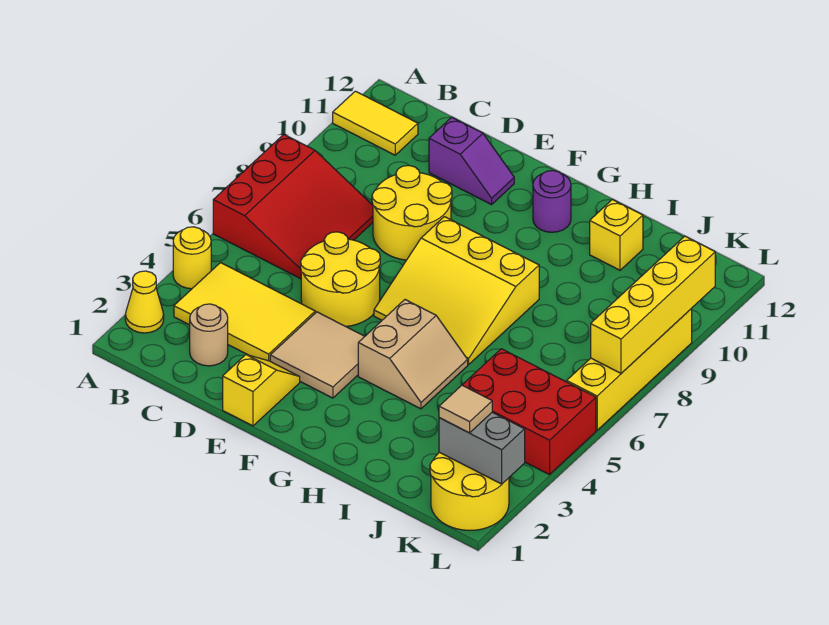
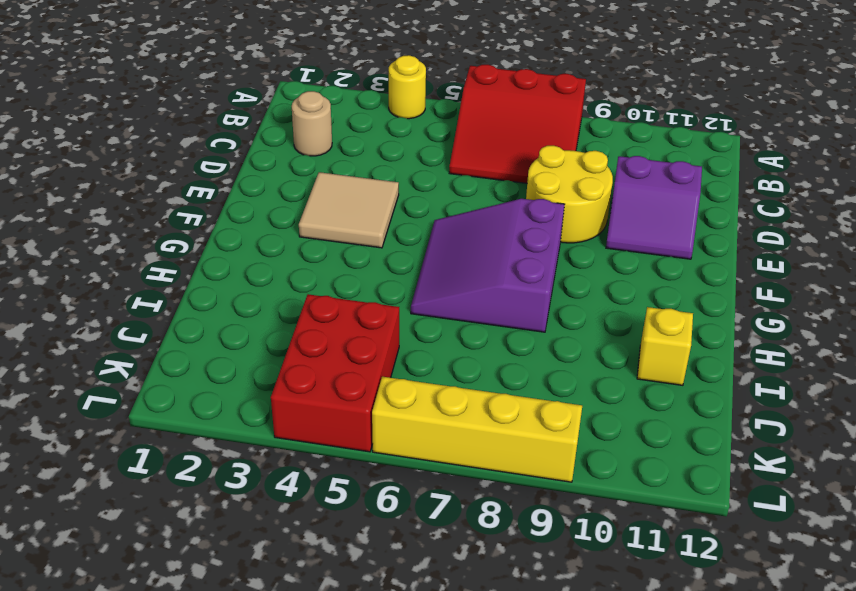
purple 2x2 slope [606,156,702,259] -> purple 1x2 slope [429,117,514,205]
purple 3x3 slope [411,199,564,332] -> yellow 3x3 slope [374,217,539,364]
none -> yellow 1x1 cone [125,271,164,333]
none -> yellow 1x2 tile [333,91,418,155]
none -> yellow 2x3 tile [174,263,315,361]

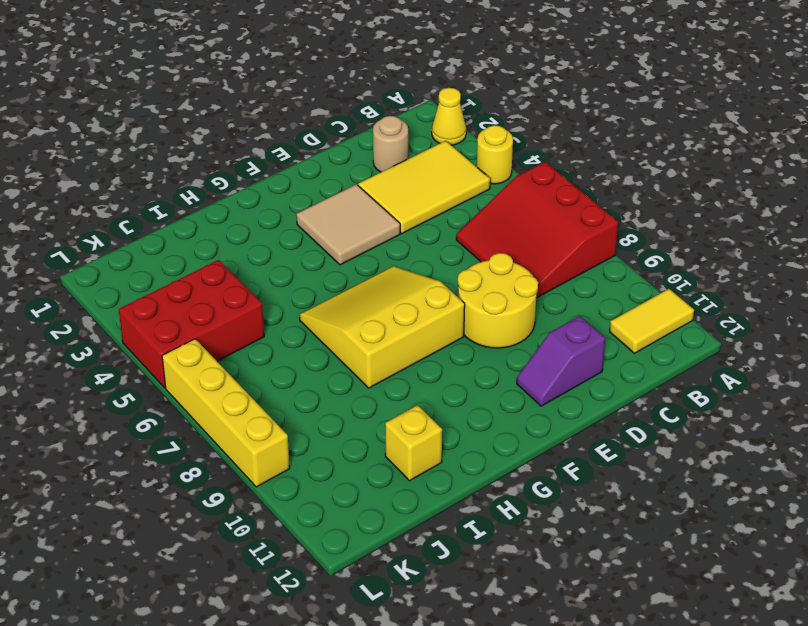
none -> yellow 2x2 round brick [301,232,380,327]
none -> yellow 1x2 slope [223,355,300,426]
none -> tan 2x2 slope [358,300,468,409]

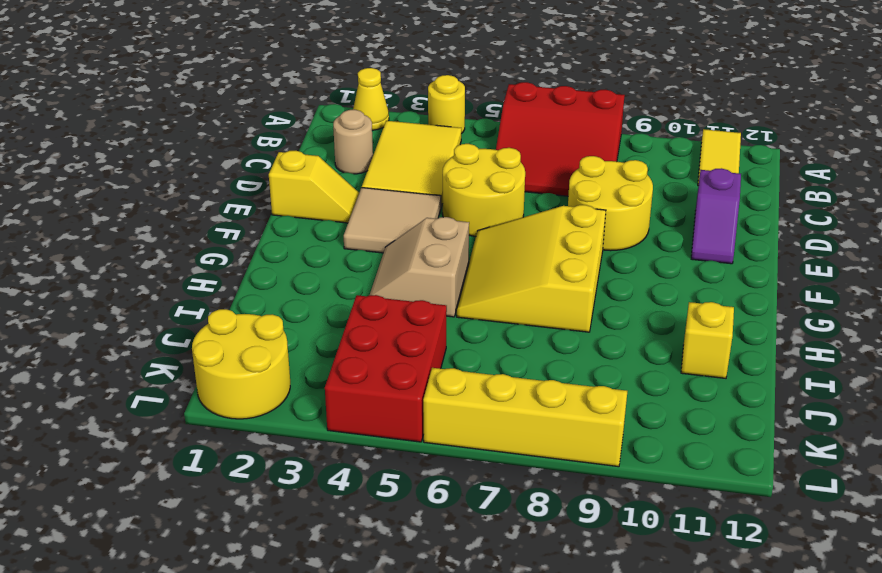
tan 2x2 slope [370,217,469,317] -> tan 2x2 slope turned to [358,300,468,409]
none -> purple 1x1 round brick [533,171,571,232]
none -> grey 1x2 brick [439,412,525,484]
none -> yellow 1x4 brick [591,236,715,373]

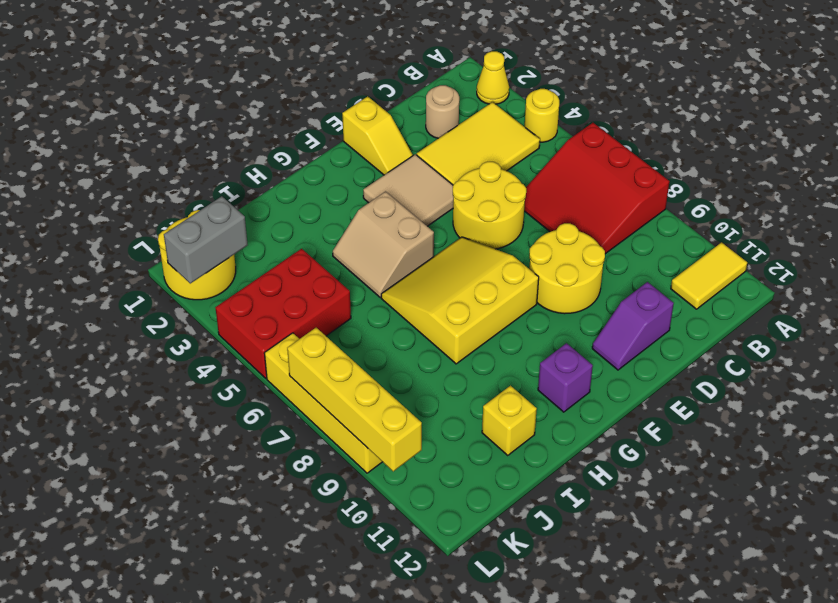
purple 1x1 brick [538,343,593,412] -> purple 1x1 round brick [533,171,571,232]
none -> tan 1x1 tile [439,385,492,433]

